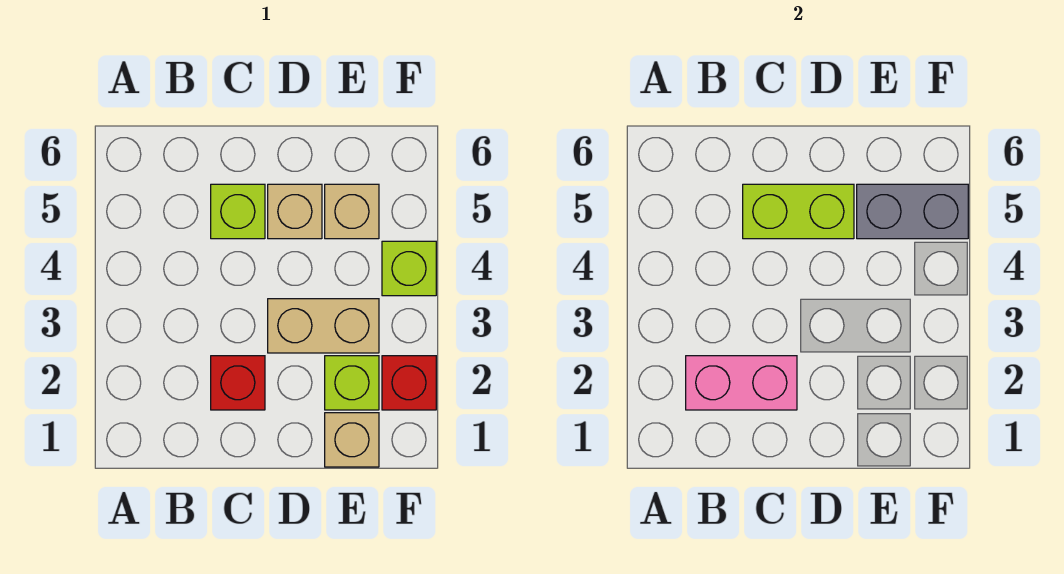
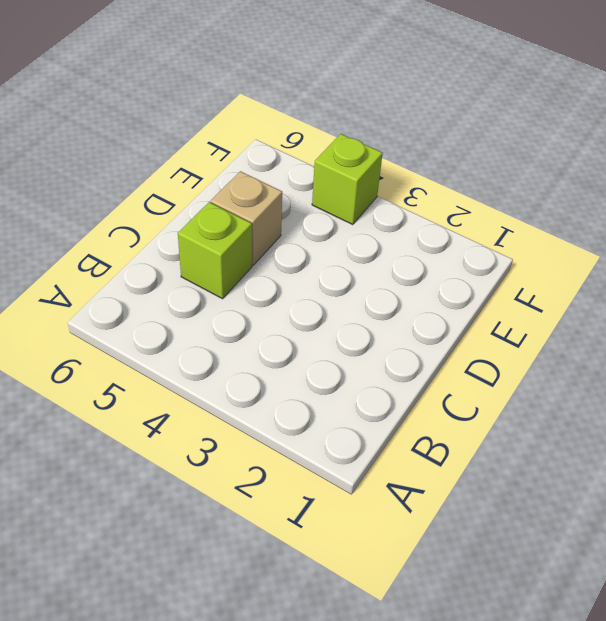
none -> red 1x1 brick [211,356,265,410]
none -> tan 1x2 brick [268,299,379,353]
none -> tan 1x1 brick [325,413,379,467]

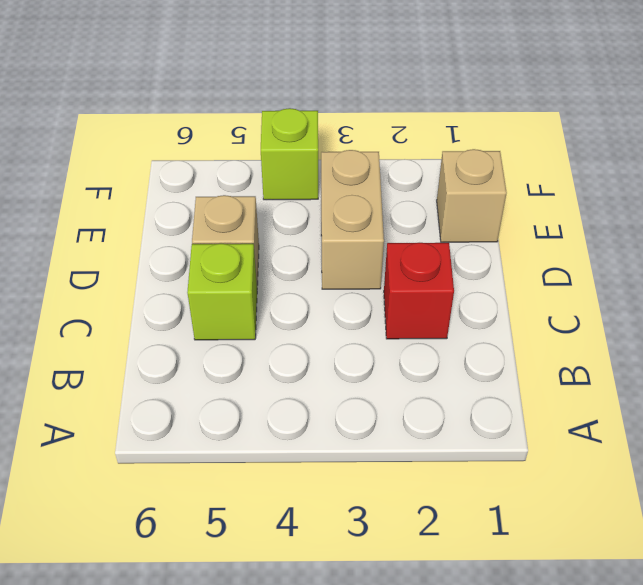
none -> lime 1x1 brick [325,356,379,410]
none -> tan 1x1 brick [325,184,379,239]
none -> red 1x1 brick [382,356,436,410]

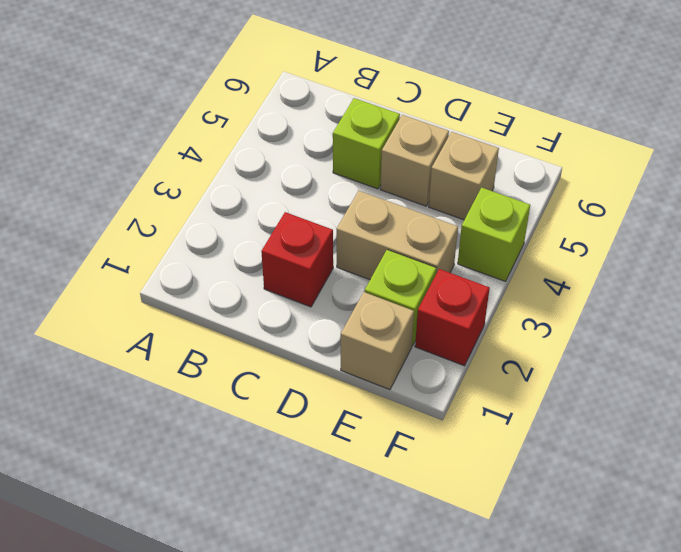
none -> pink 1x2 brick [686,356,797,410]
none -> lime 1x2 brick [743,184,854,239]
none -> grey 1x2 brick [857,184,968,239]

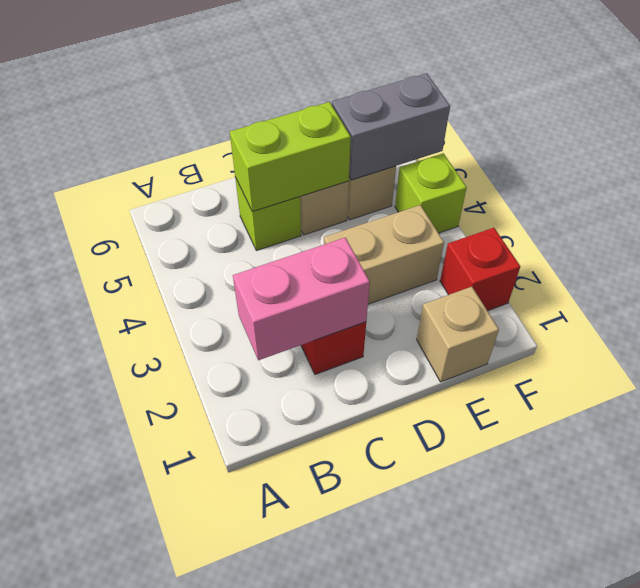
none -> lime 1x1 brick [325,356,379,410]

